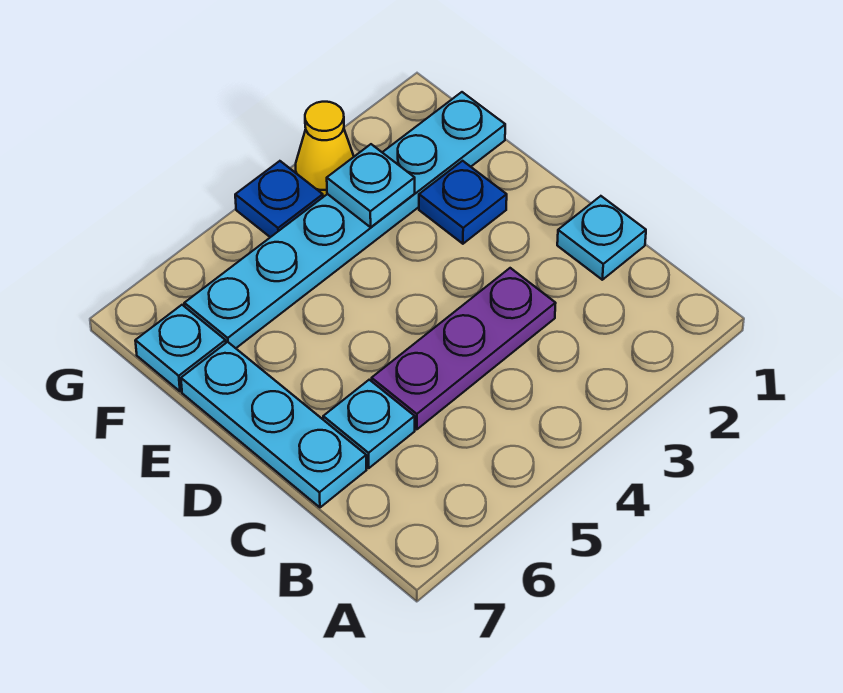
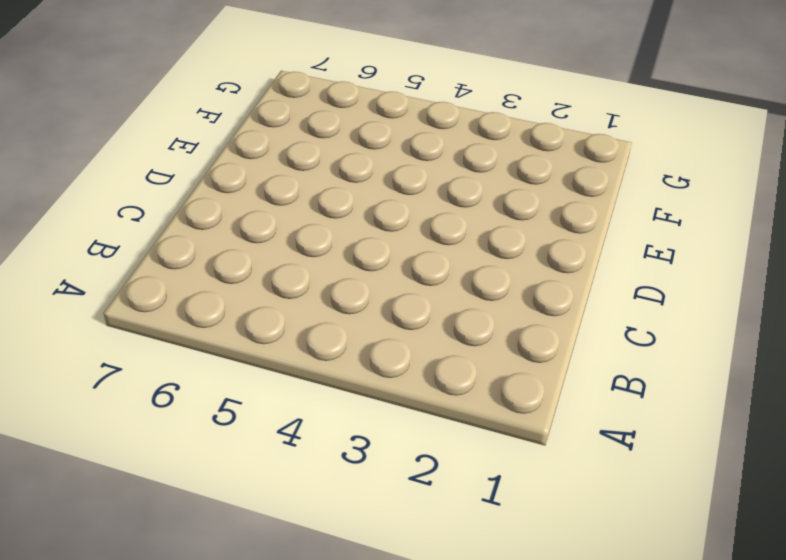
none -> cyan 1x1 plate [557,196,646,280]
none -> purple 1x3 plate [372,268,556,429]

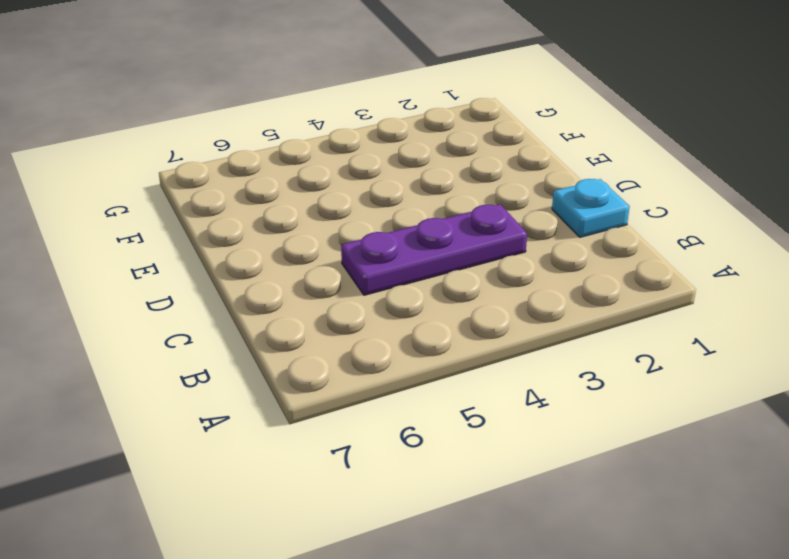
none -> cyan 1x1 plate [323,380,415,468]
none -> cyan 1x3 plate [181,342,366,507]

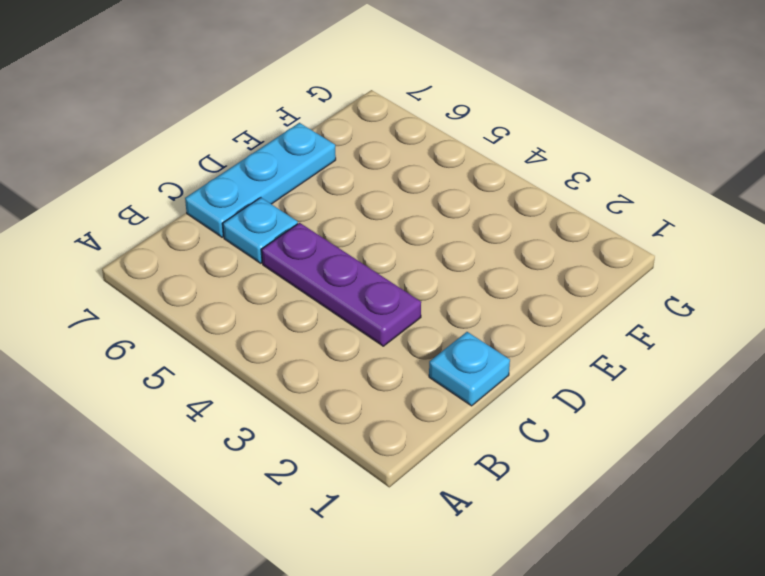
none -> blue 1x1 plate [419,161,507,244]
none -> cyan 1x6 plate [184,92,505,348]

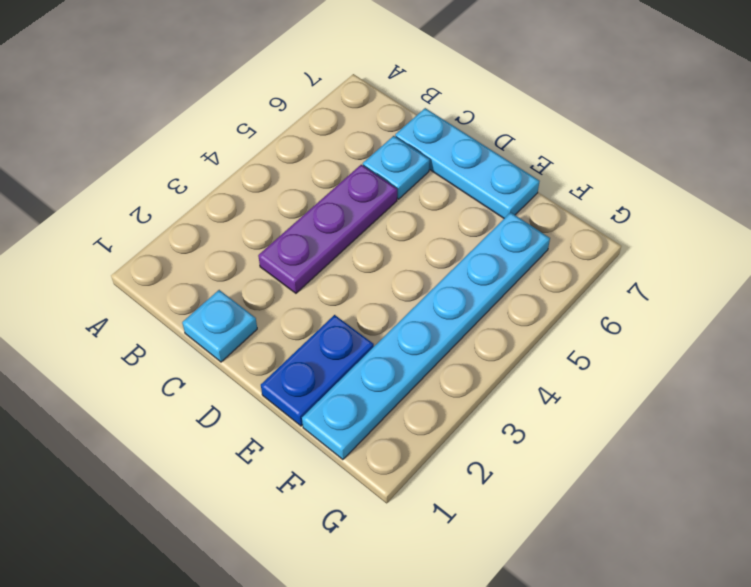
blue 1x2 plate [261,315,374,426] -> blue 1x1 plate [419,161,507,244]
none -> cyan 1x1 plate [135,305,226,391]
none -> yellow 1x1 cone [296,102,354,197]

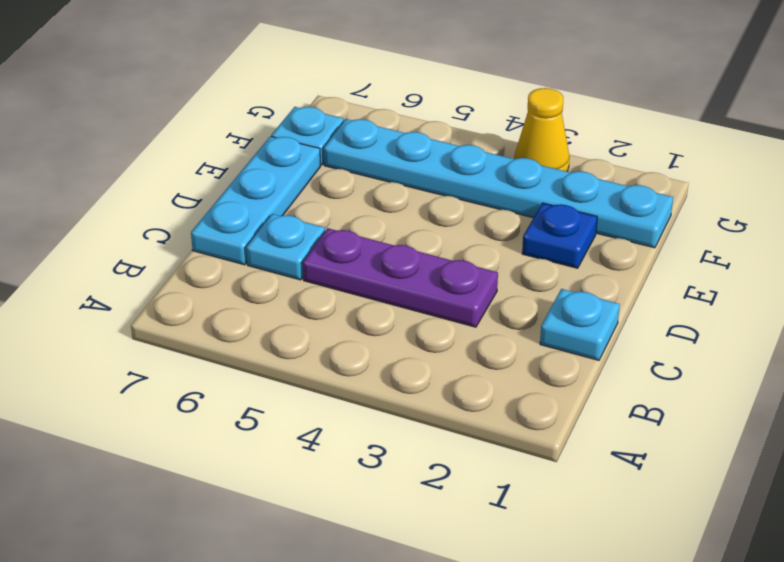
none -> blue 1x1 plate [235,161,323,237]
none -> cyan 1x1 plate [327,144,415,227]

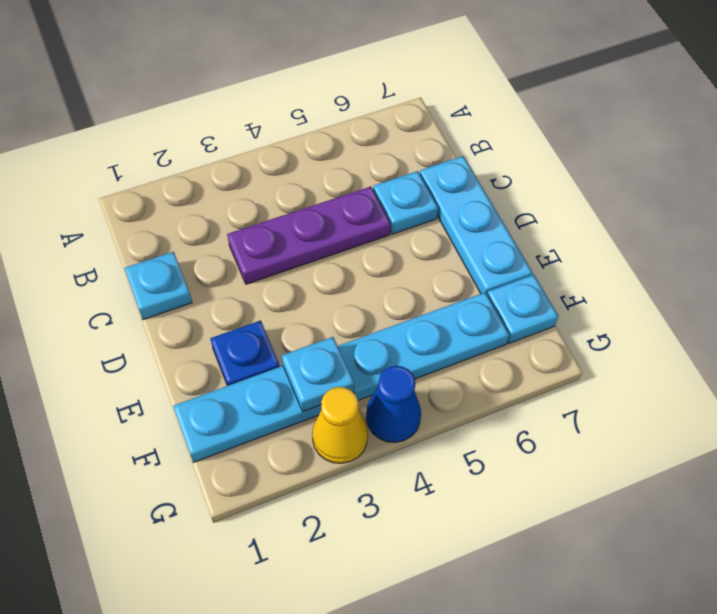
blue 1x1 cone [366,366,421,442] -> blue 1x1 plate [235,161,323,237]

